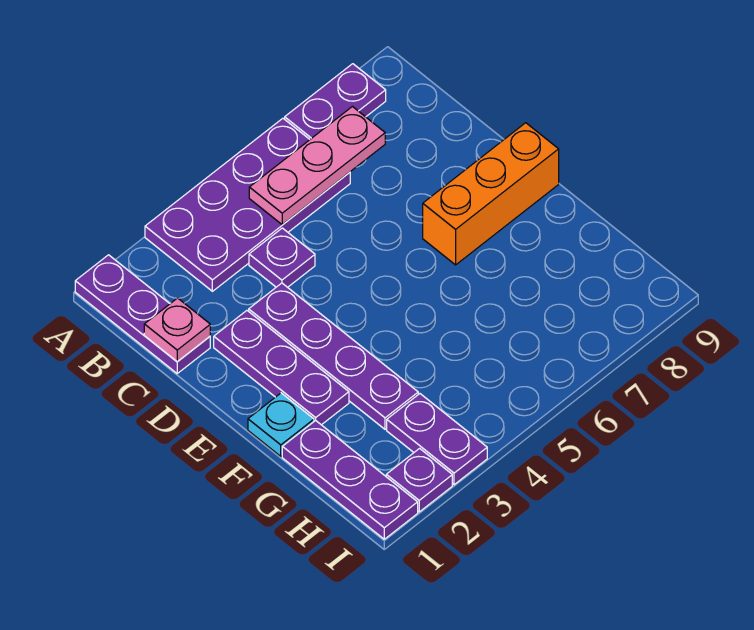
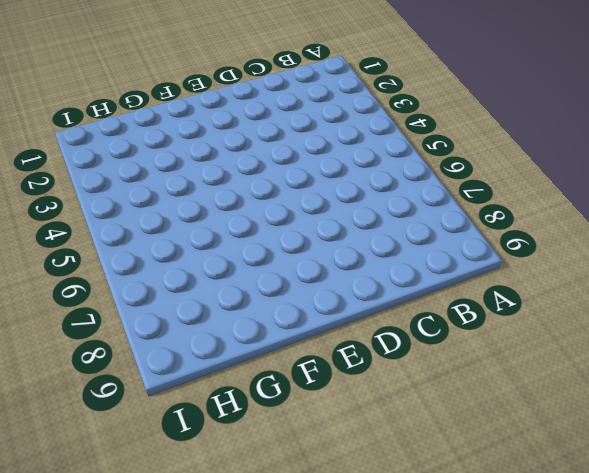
none -> purple 1x3 plate [75,255,210,373]
none -> purple 2x4 plate [145,118,350,291]
none -> purple 1x2 plate [285,64,386,139]

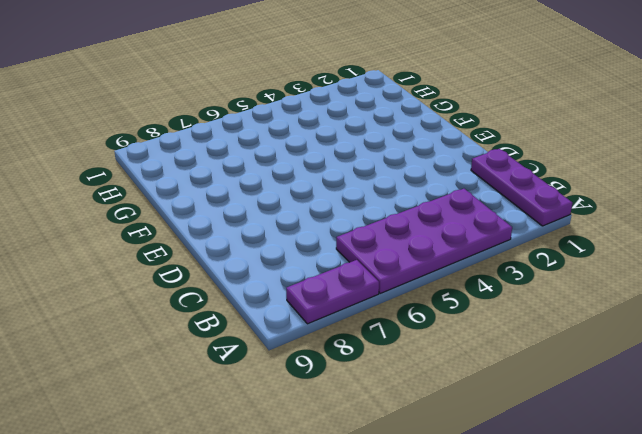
none -> purple 1x1 plate [249,228,315,287]
none -> purple 1x3 plate [214,311,349,425]
none -> purple 1x4 plate [249,283,418,429]

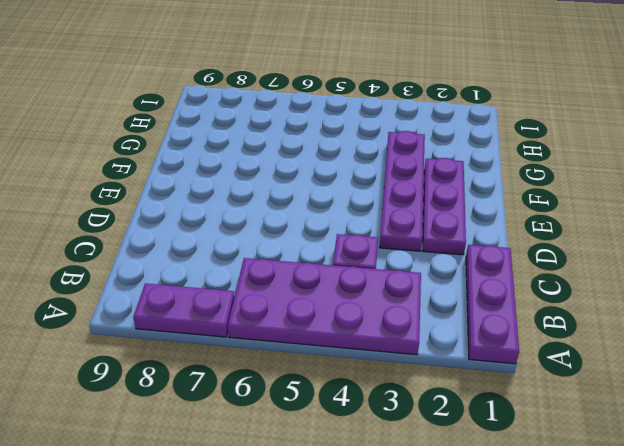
none -> orange 1x3 brick [423,123,559,265]
none -> cyan 1x1 plate [248,393,314,456]
none -> purple 1x3 plate [282,421,418,539]

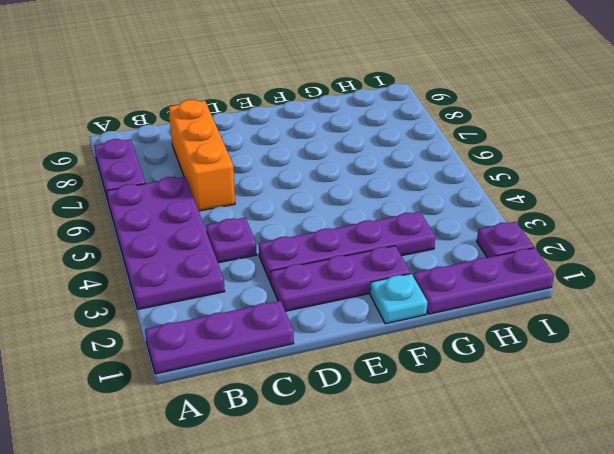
orange 1x3 brick [169,100,235,211] -> orange 1x3 brick moved to [423,123,559,265]
none -> purple 1x2 plate [387,394,487,485]
none -> pink 1x3 plate [249,107,385,225]
none -> pink 1x1 plate [144,298,210,362]

